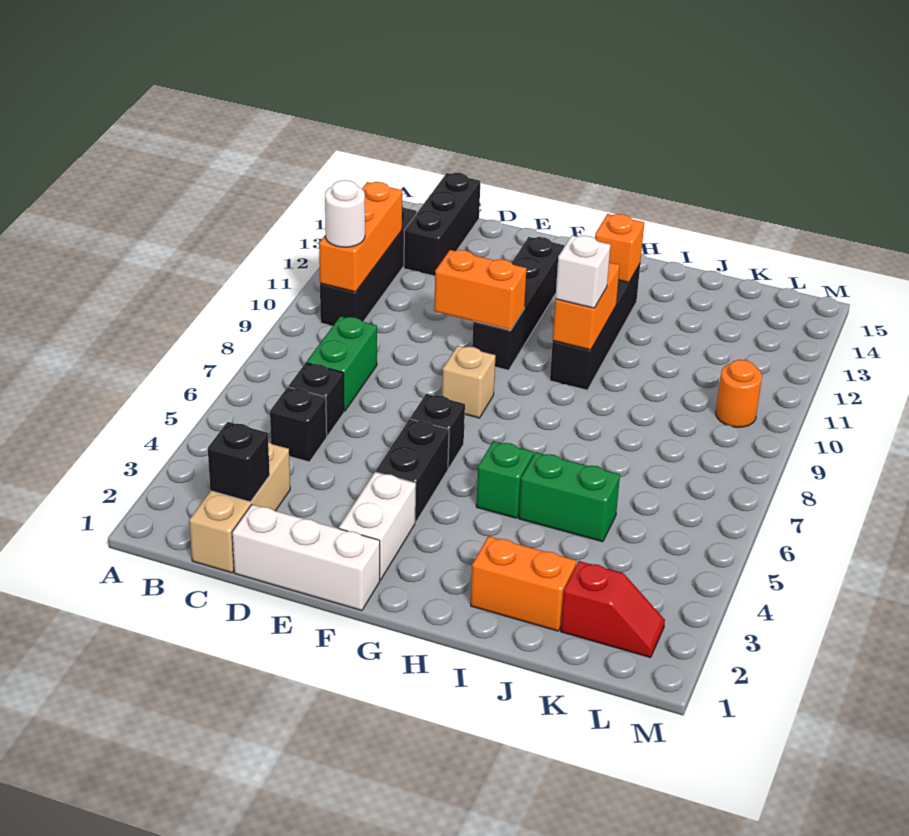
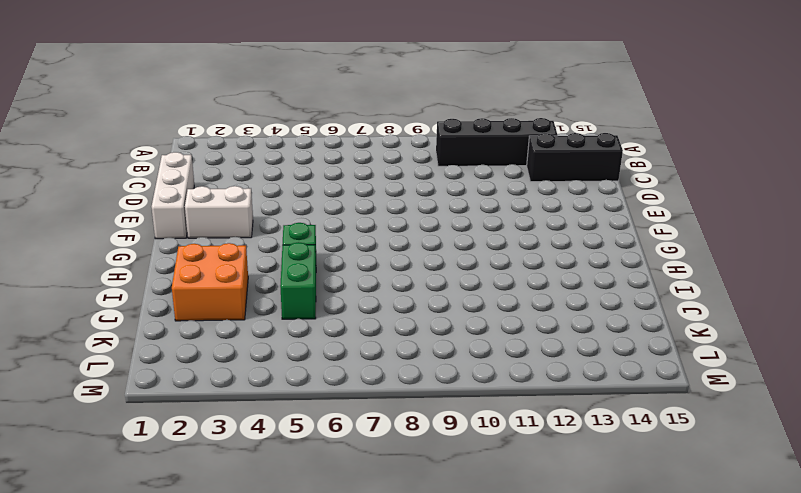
orange 2x2 brick [172,243,248,321] -> orange 1x2 brick [471,536,576,631]
none -> tan 1x3 brick [189,442,290,573]
none -> black 1x1 brick [270,387,327,462]
none -> black 1x1 brick [289,363,344,436]

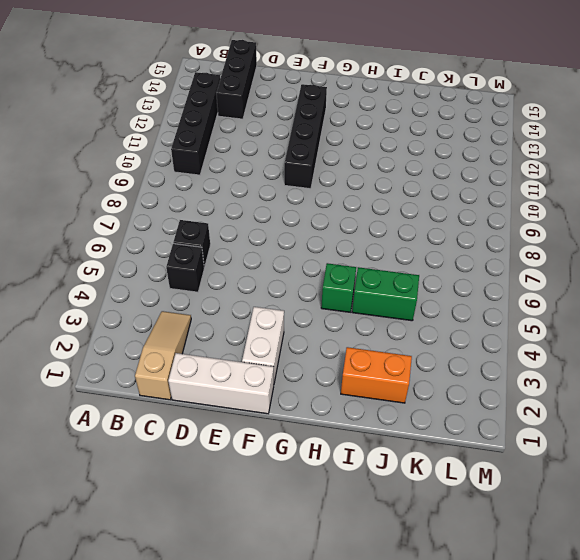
tan 1x3 slope [135,311,191,400] -> tan 1x3 brick [189,442,290,573]
none -> green 1x2 brick [307,316,377,411]
none -> black 1x2 brick [376,419,449,523]
none -> black 1x1 brick [410,394,465,469]

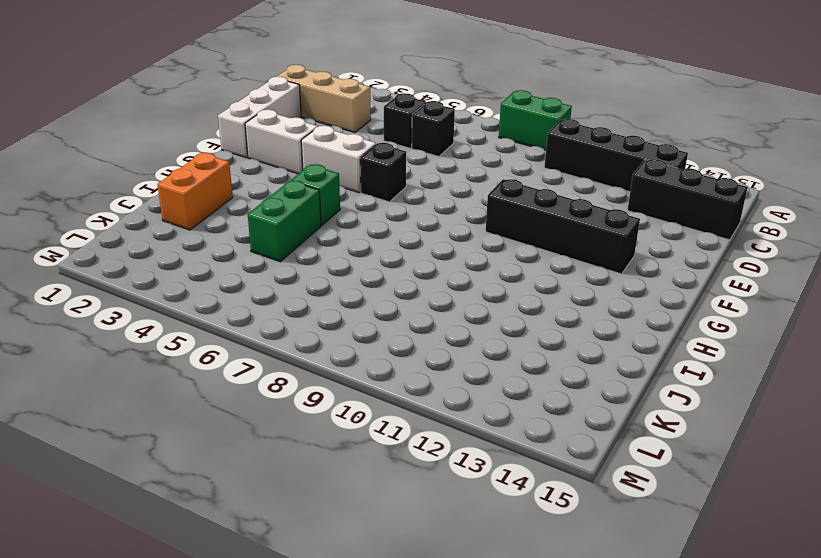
green 1x2 brick [499,90,572,150] -> green 1x2 brick moved to [307,316,377,411]
white 1x2 brick [301,126,376,193] -> black 1x2 brick [376,419,449,523]
none -> tan 1x1 brick [442,346,496,418]
none -> black 1x4 brick [550,264,640,390]
none -> red 1x2 slope [561,561,665,658]

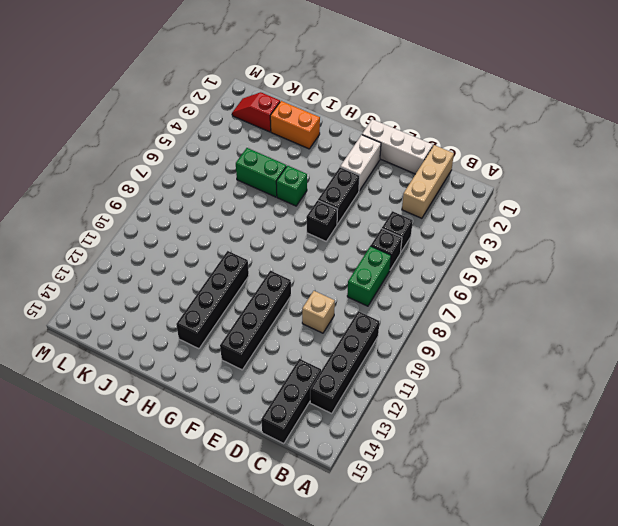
tan 1x1 brick [302,291,335,333] -> tan 1x1 brick moved to [442,346,496,418]
none -> orange 1x1 round brick [716,360,762,427]
none -> orange 1x3 brick [319,182,402,292]
none -> black 1x1 brick [208,422,270,502]

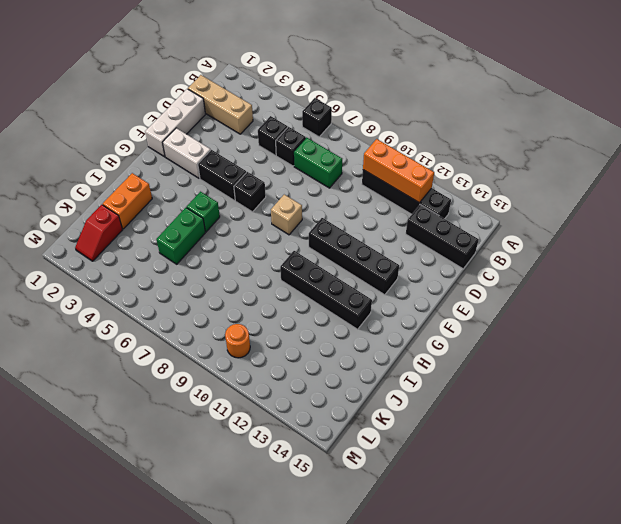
black 1x1 brick [302,98,332,137] -> black 1x1 brick moved to [208,422,270,502]
none -> orange 1x2 brick [434,250,527,330]
none -> orange 1x2 brick [553,262,620,350]
none -> orange 1x1 brick [595,214,644,282]

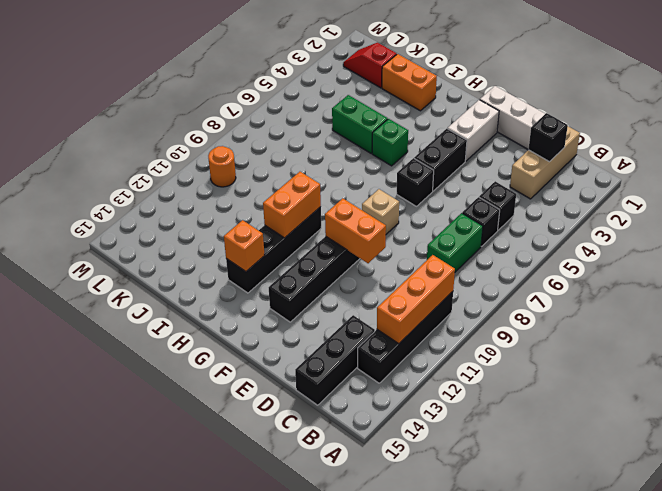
none -> white 1x1 round brick [325,180,365,247]
none -> white 1x1 brick [555,236,610,308]

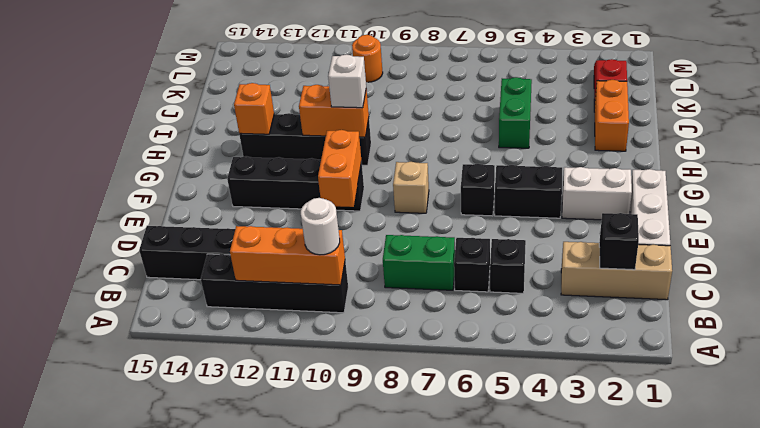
none -> green 1x1 brick [476,441,534,518]

